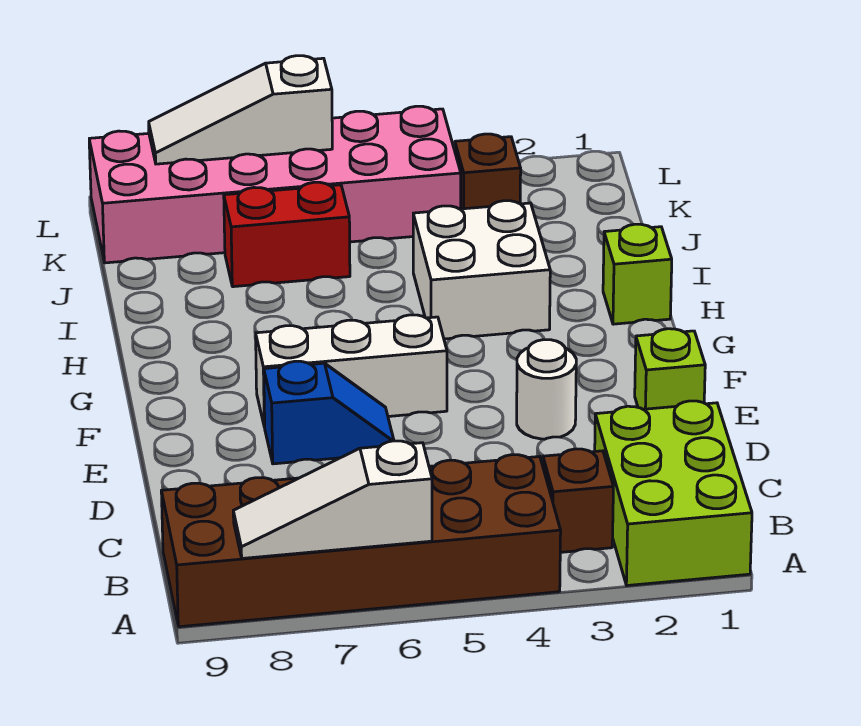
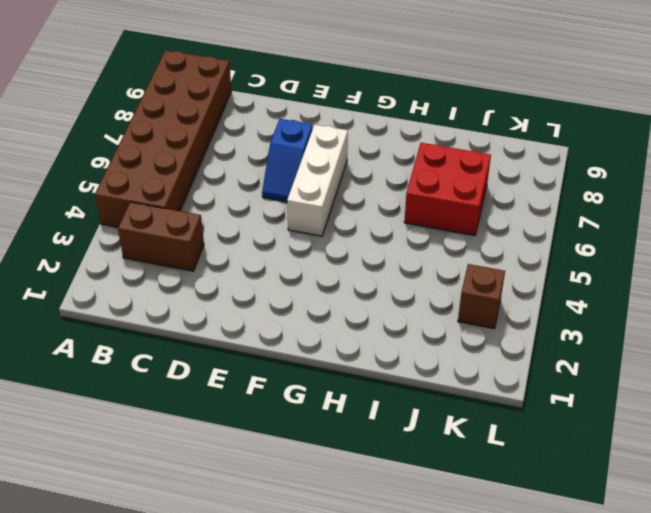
brown 1x2 brick [118,202,204,271] -> brown 1x1 brick [543,449,613,552]
red 2x2 brick [404,143,491,236] -> red 1x2 brick [224,182,350,287]
none -> lime 2x3 brick [595,401,752,586]
none -> lime 1x1 brick [635,329,705,409]
none -> white 1x1 round brick [517,340,576,439]

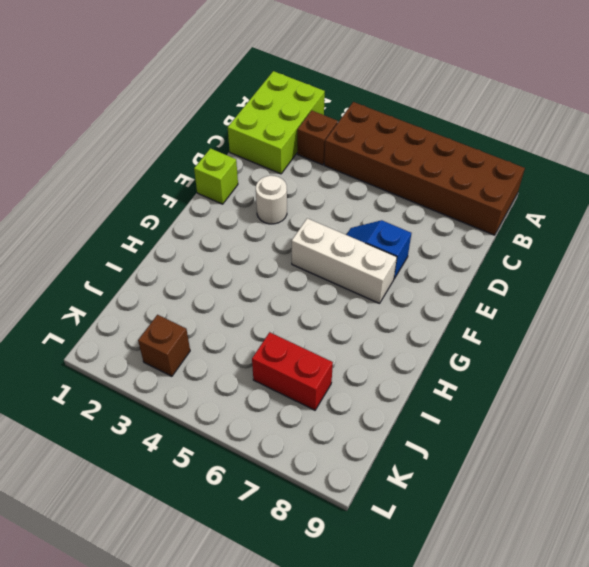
none -> lime 1x1 brick [603,224,672,324]
none -> white 2x2 brick [413,201,550,339]
none -> pink 2x6 brick [89,106,461,263]

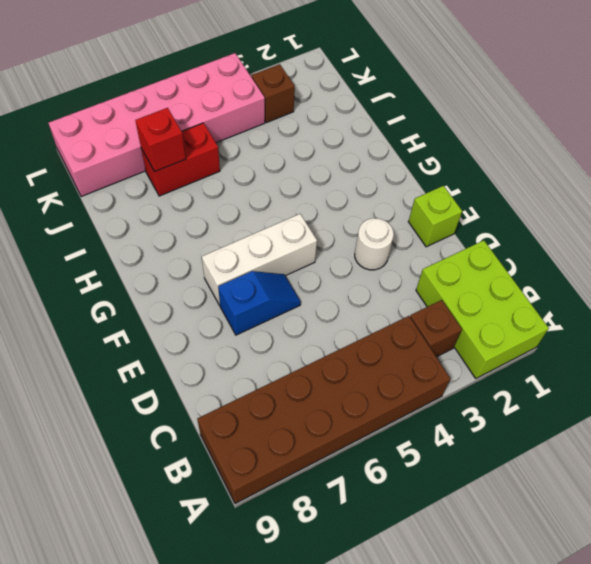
red 1x1 brick [135,108,186,172] -> none
none -> lime 1x1 brick [603,224,672,324]
none -> white 2x2 brick [413,201,550,339]
none -> white 1x3 slope [233,441,432,558]

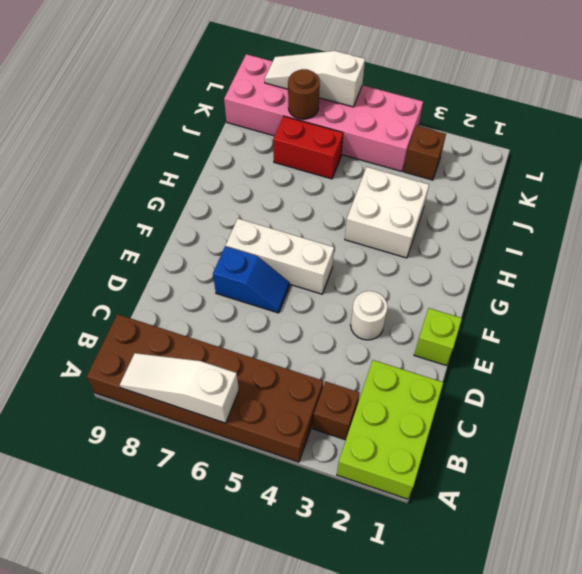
brown 1x1 round brick [288,69,320,119] -> none
none -> lime 1x1 brick [603,224,672,324]

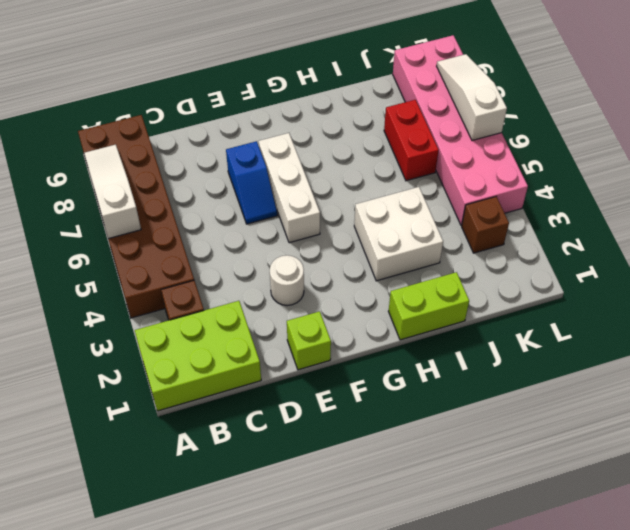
lime 1x2 brick [389,272,469,340] -> lime 1x1 brick [603,224,672,324]

